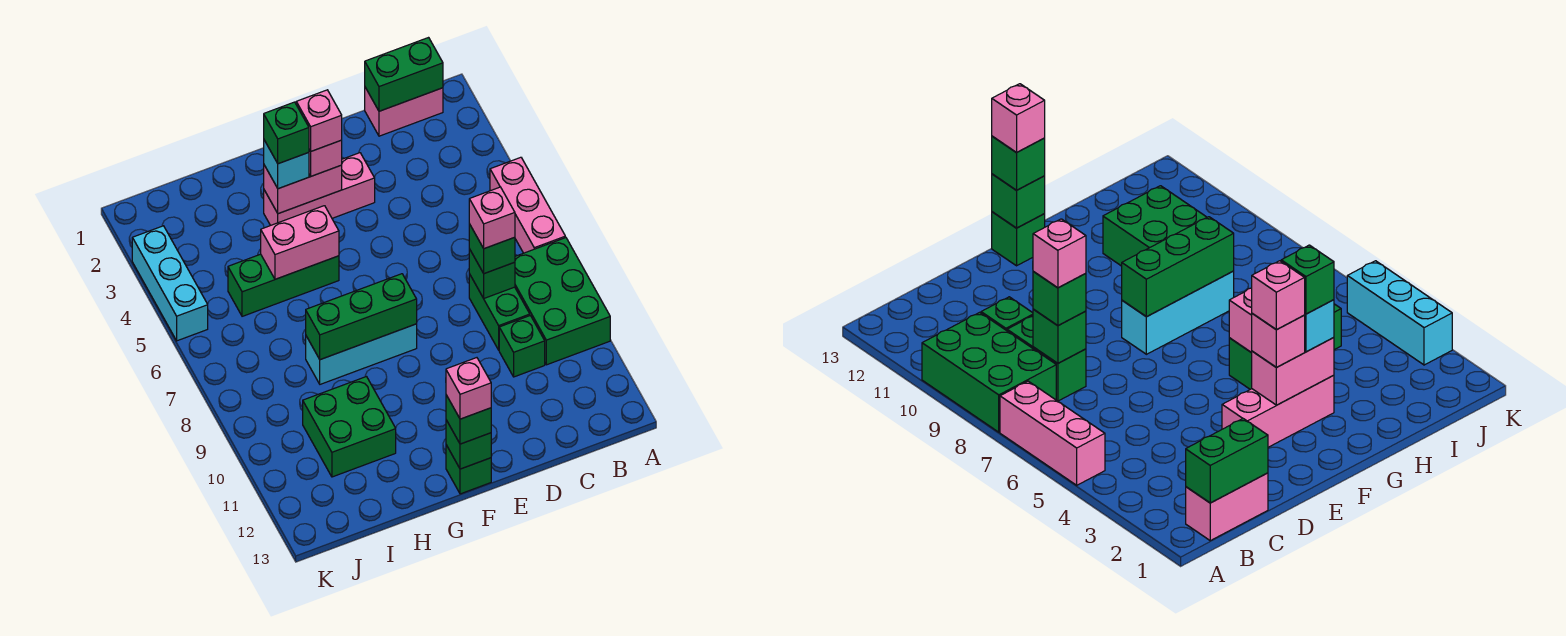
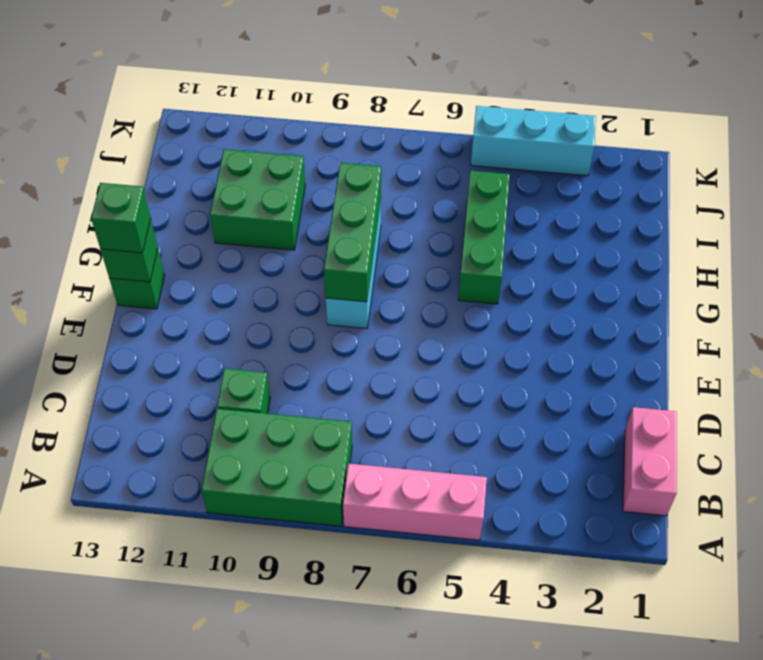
none -> green 1x2 brick [469,274,530,350]
none -> pink 1x3 brick [264,153,375,225]
none -> green 1x2 brick [365,38,443,111]

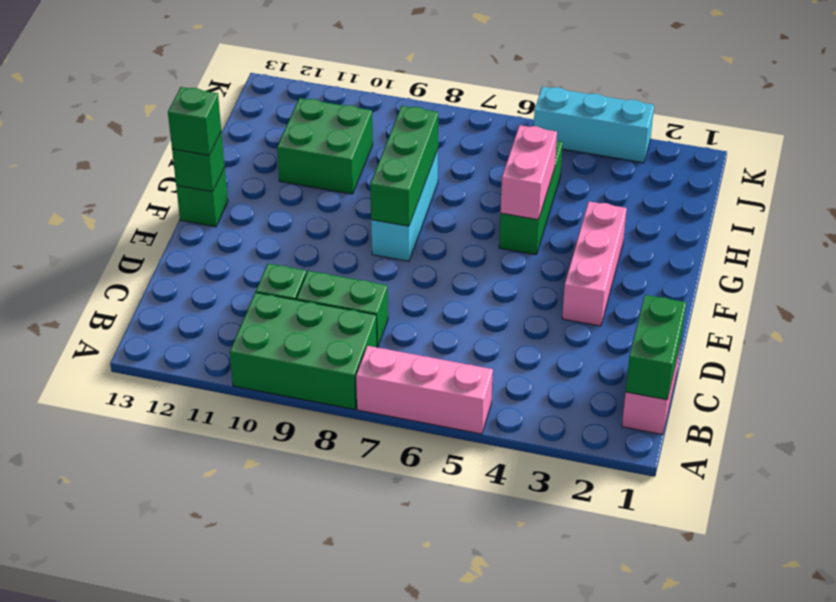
none -> green 1x1 brick [469,249,515,298]
none -> pink 1x2 brick [264,165,342,214]
none -> green 1x1 brick [469,224,515,274]

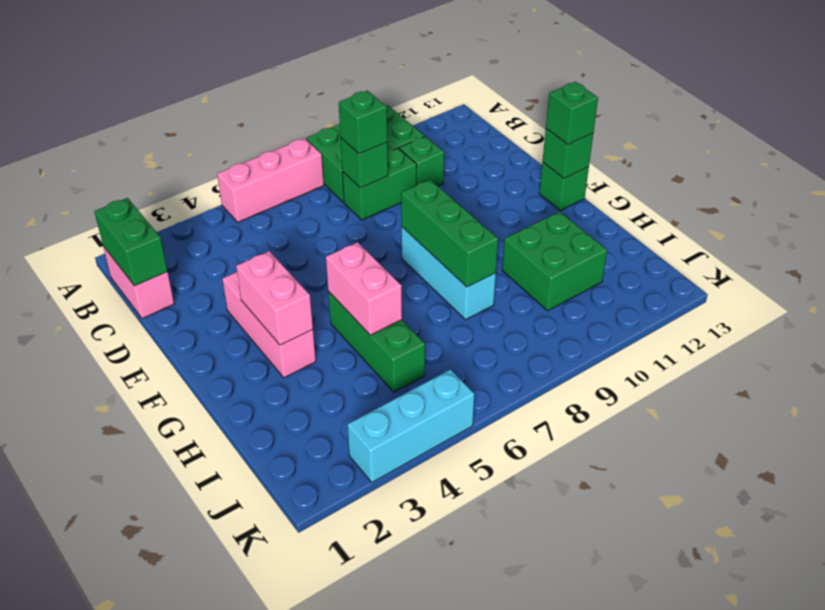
none -> pink 1x1 brick [309,140,342,176]
none -> cyan 1x1 brick [264,140,309,189]
none -> pink 1x1 brick [469,187,515,249]

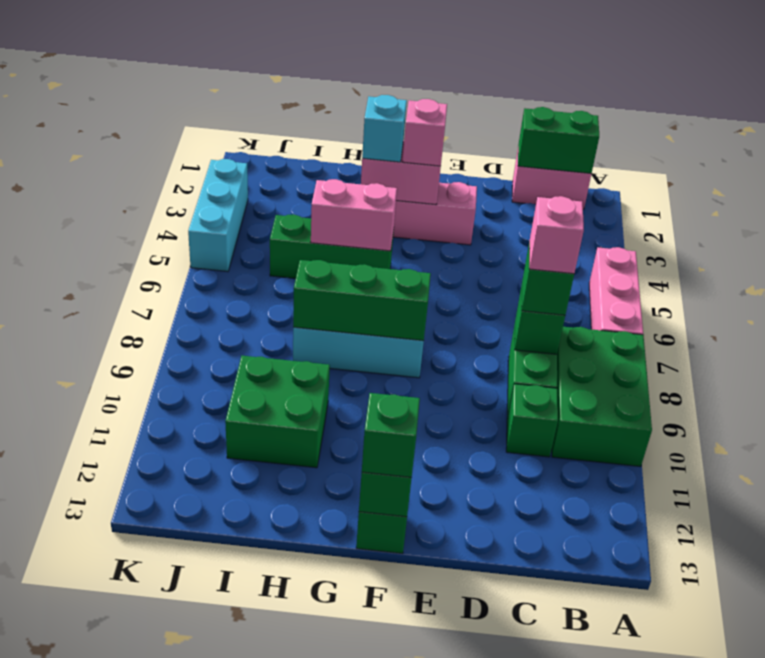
none -> pink 1x1 brick [296,90,342,151]
none -> pink 1x1 brick [446,358,491,419]
none -> green 1x1 brick [264,102,309,164]

